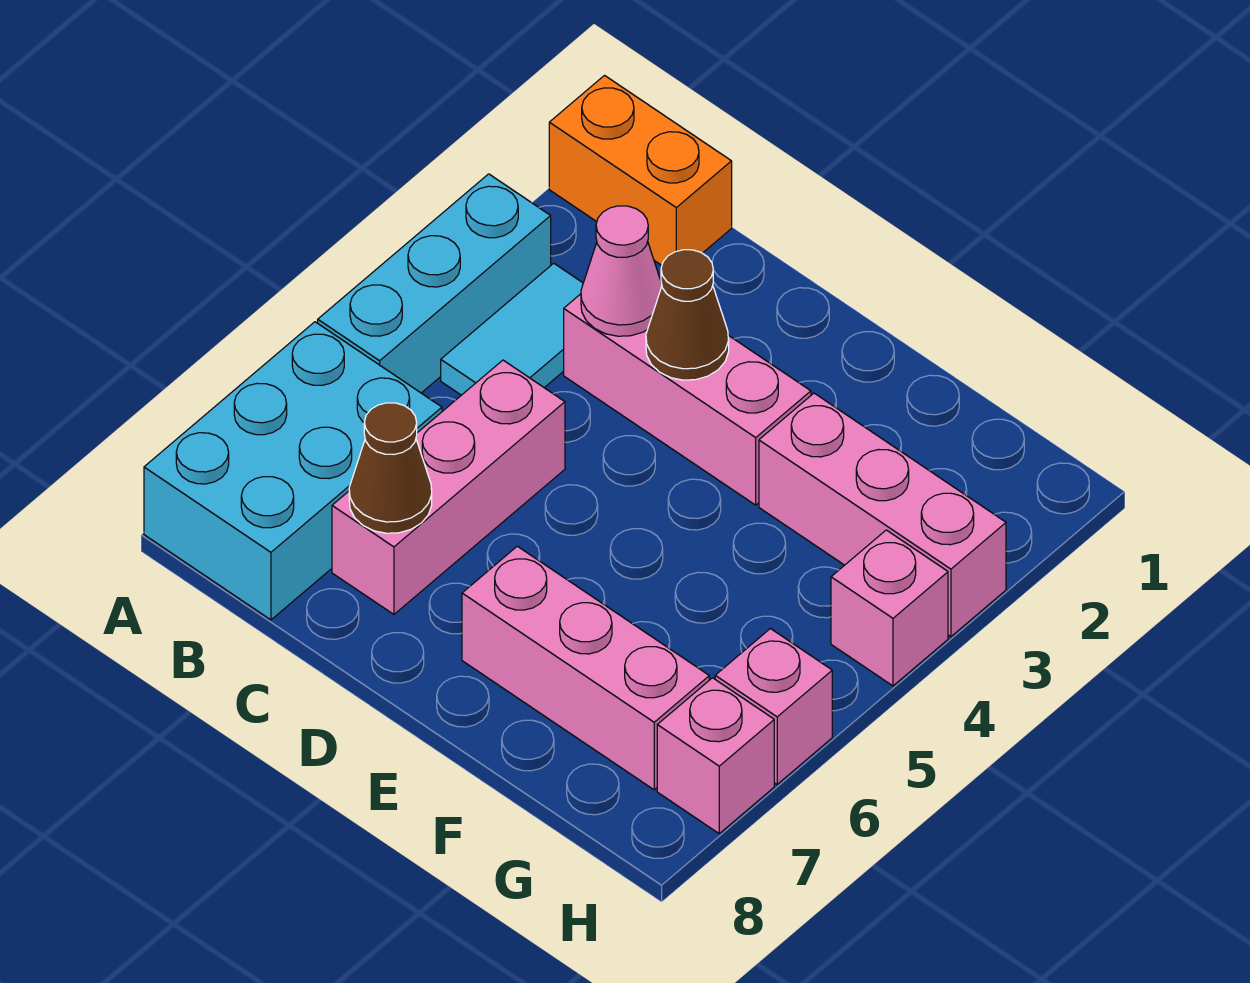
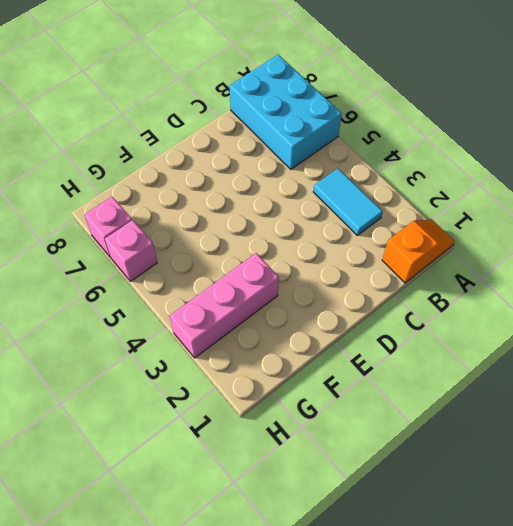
orange 1x2 slope [382,219,455,283] -> orange 1x2 brick [549,76,732,265]
none -> cyan 1x3 brick [318,174,551,393]
none -> pink 1x3 brick [564,294,811,505]
none -> pink 1x3 brick [332,360,565,614]

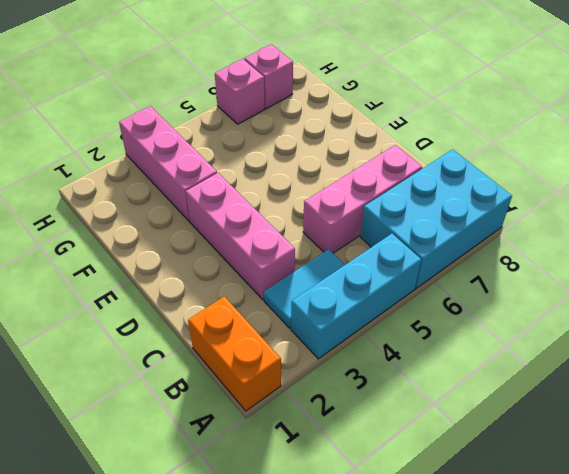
none -> pink 1x3 brick [462,546,709,790]
none -> pink 1x1 brick [831,530,948,686]
none -> pink 1x1 cone [581,206,662,336]

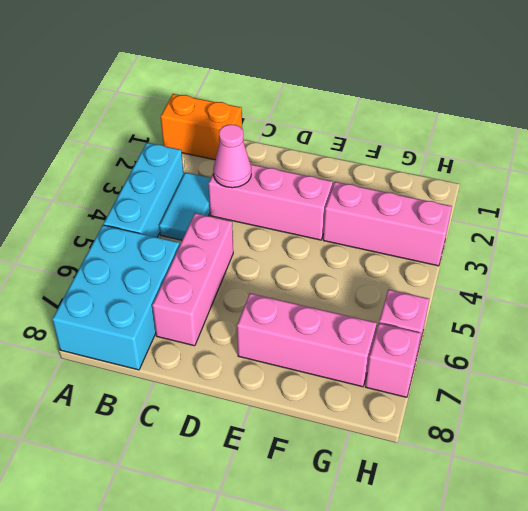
none -> pink 1x1 brick [831,530,948,686]
none -> brown 1x1 cone [349,403,432,533]
none -> brown 1x1 cone [646,250,729,380]

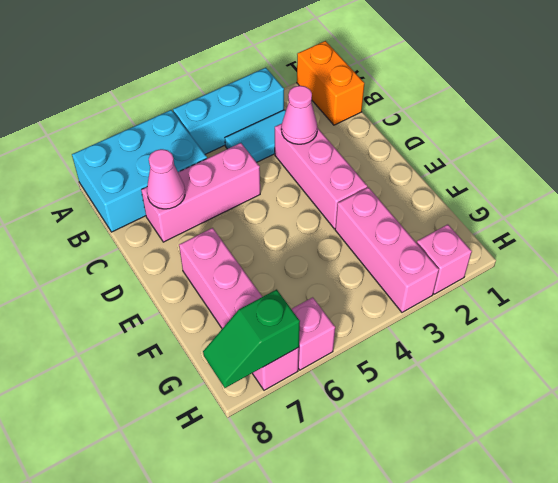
pink 1x1 cone [147,149,185,209] -> brown 1x1 cone [349,403,432,533]
pink 1x1 brick [417,224,472,294] -> pink 1x1 brick moved to [831,530,948,686]
green 1x2 slope [203,289,300,388] -> none
none -> brown 1x1 cone [646,250,729,380]

